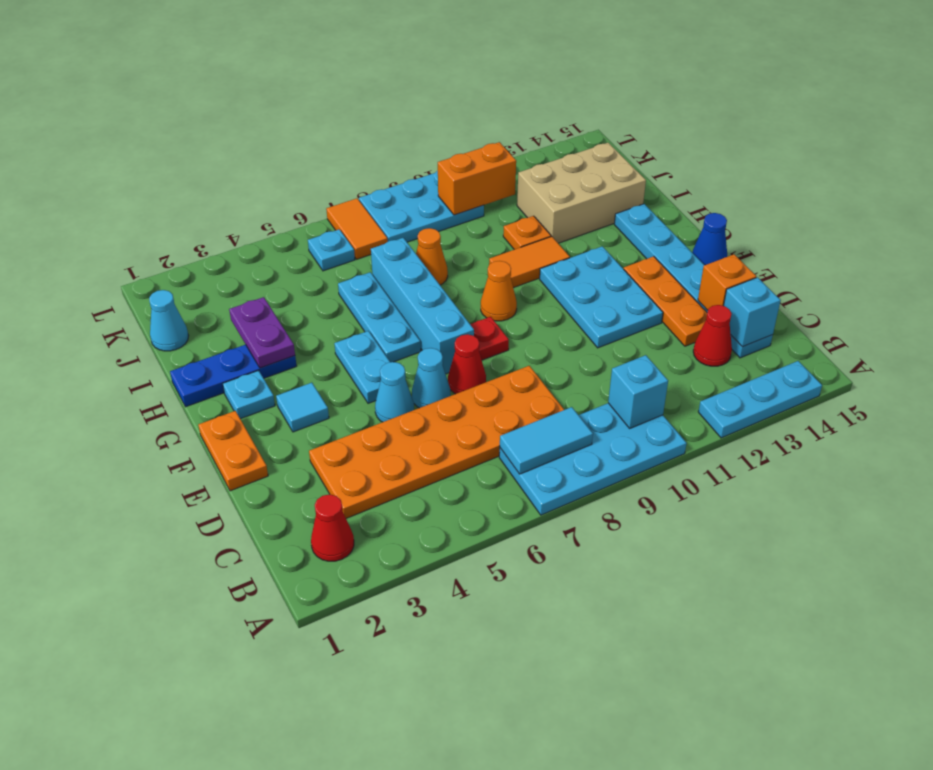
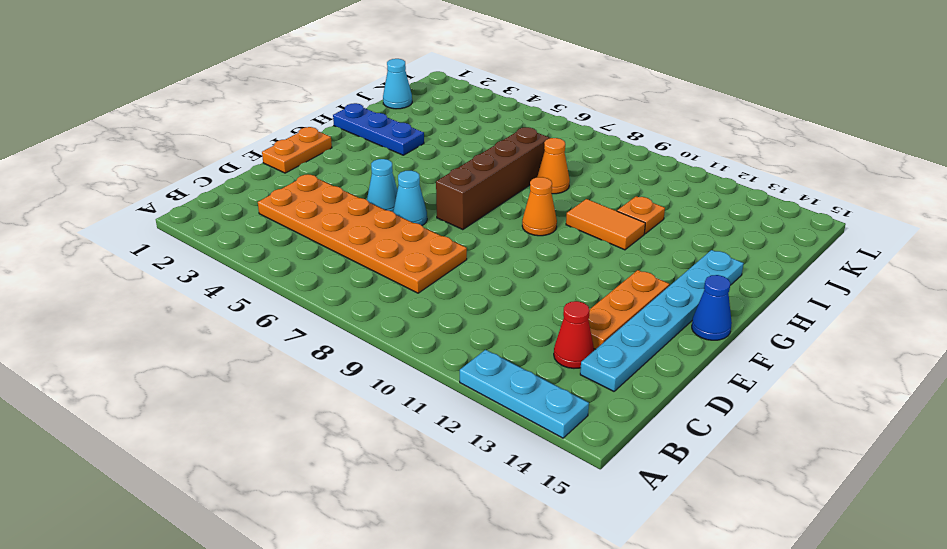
brown 1x4 brick [436,127,550,230] -> cyan 1x4 brick [371,238,474,374]
none -> cyan 2x4 plate [499,403,687,515]
none -> red 1x1 cone [311,494,354,561]
none -> red 1x1 cone [448,334,486,394]
none -> cyan 2x3 plate [540,246,663,348]

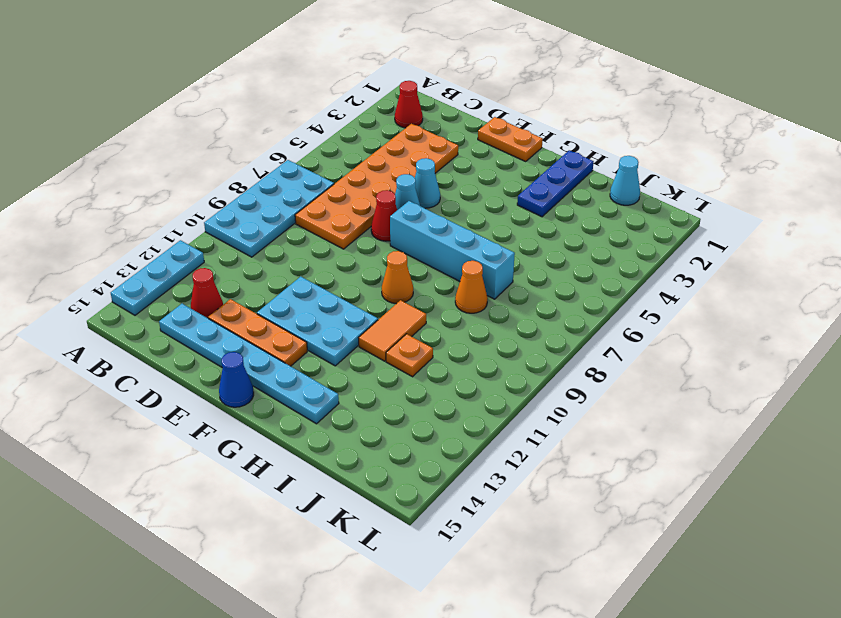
none -> cyan 1x1 tile [276,383,329,432]
none -> cyan 1x2 plate [334,331,390,403]
none -> red 1x1 plate [470,317,509,360]
none -> cyan 1x1 plate [223,371,275,419]

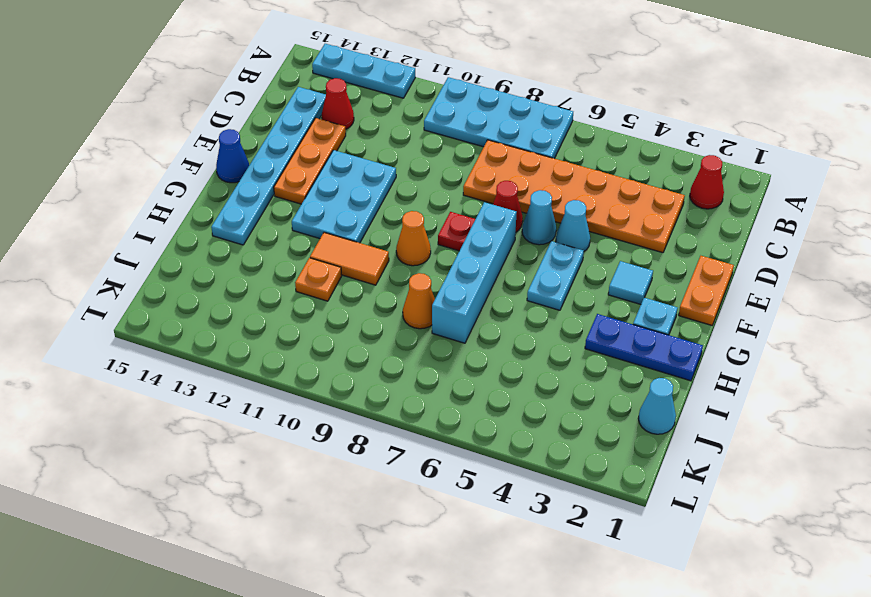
none -> cyan 1x3 plate [338,272,421,362]
none -> tan 2x3 brick [517,143,646,243]
none -> cyan 1x1 plate [308,229,355,271]
none -> orange 1x2 tile [326,198,388,259]

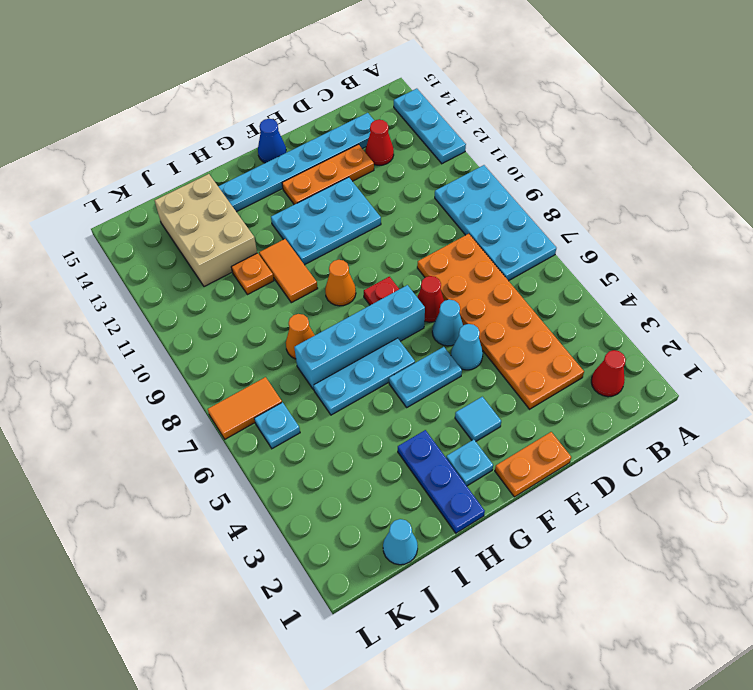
none -> cyan 2x3 plate [359,171,484,242]
none -> cyan 1x2 tile [500,407,593,474]
none -> cyan 1x1 brick [608,355,668,428]
none -> cyan 1x1 brick [724,277,781,347]

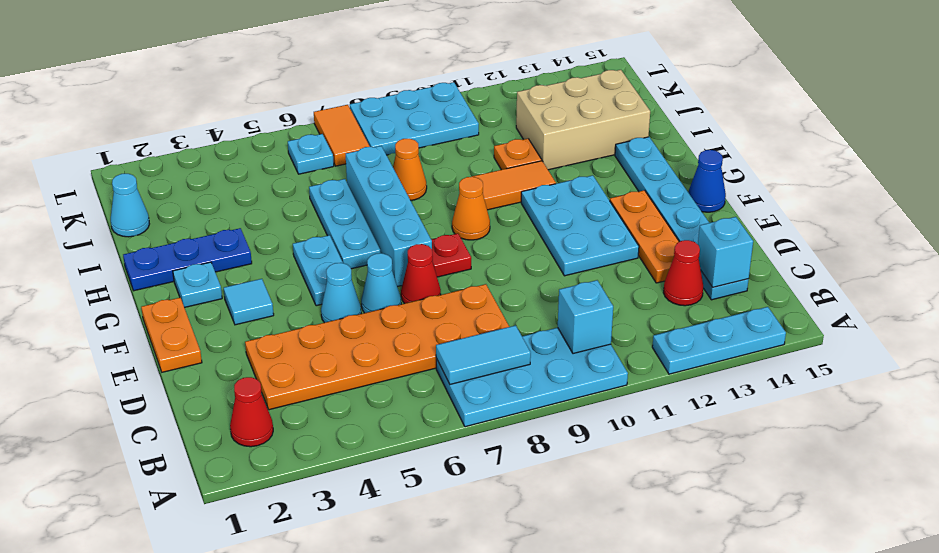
none -> orange 1x1 brick [698,254,756,311]
none -> purple 1x2 plate [229,297,295,368]
none -> orange 1x2 brick [438,142,516,215]

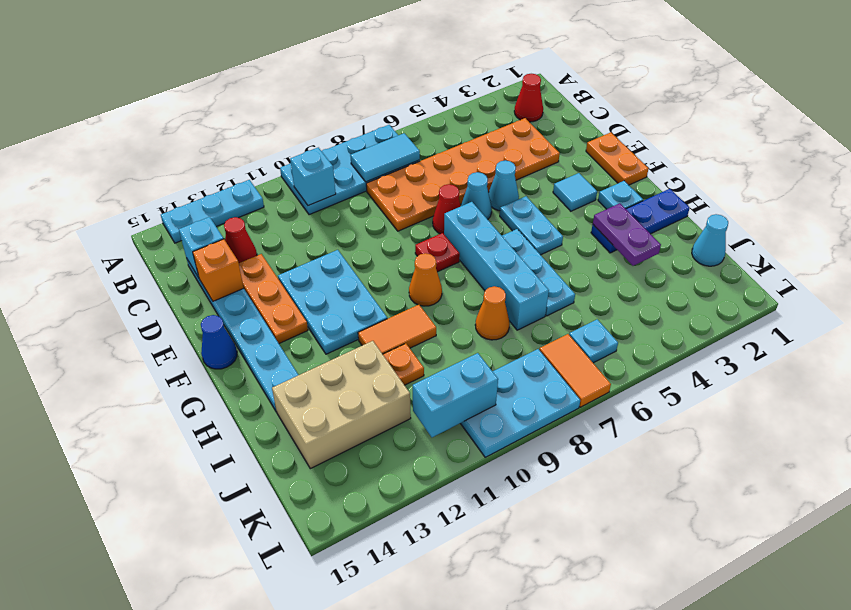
cyan 1x2 brick [413,353,498,437] -> orange 1x2 brick [438,142,516,215]

